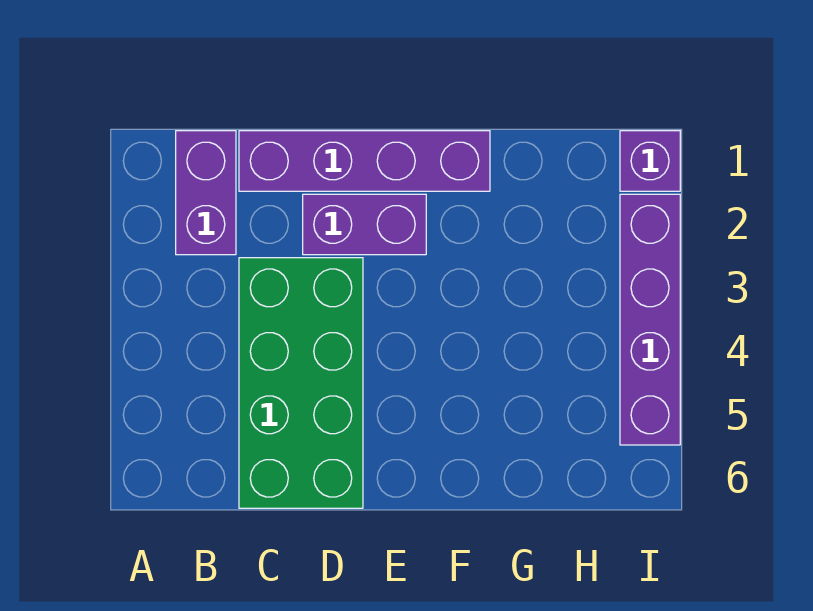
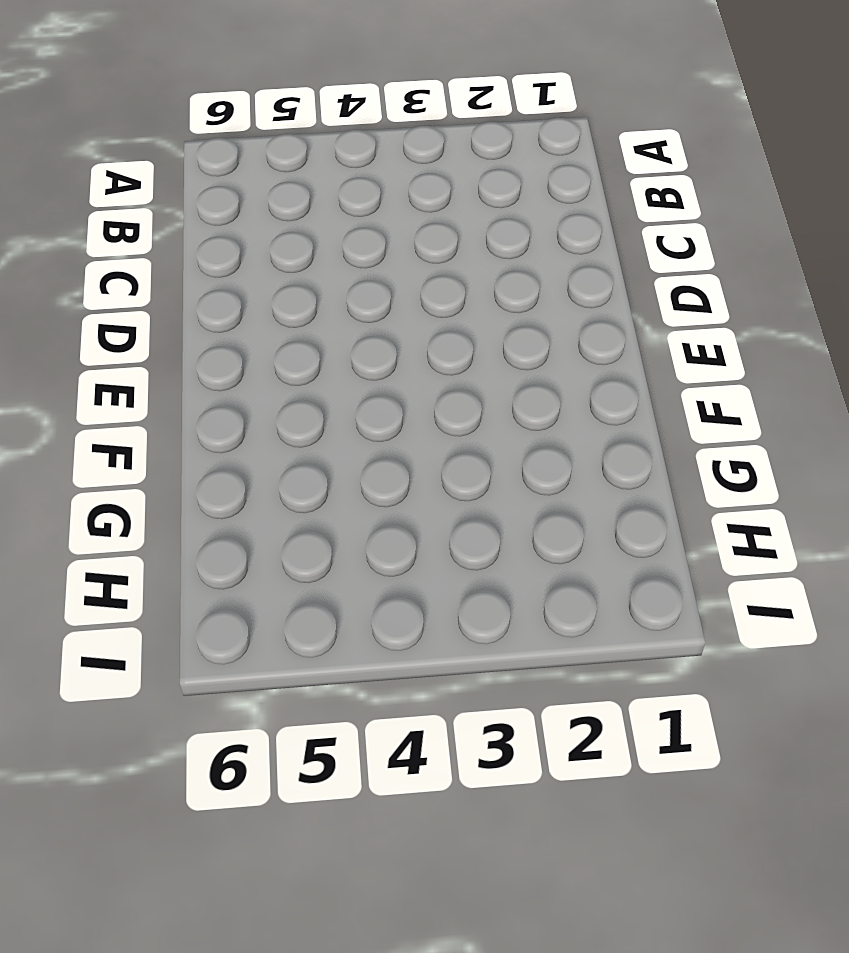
none -> purple 1x2 brick [176,131,236,255]
none -> purple 1x4 brick [239,131,490,191]

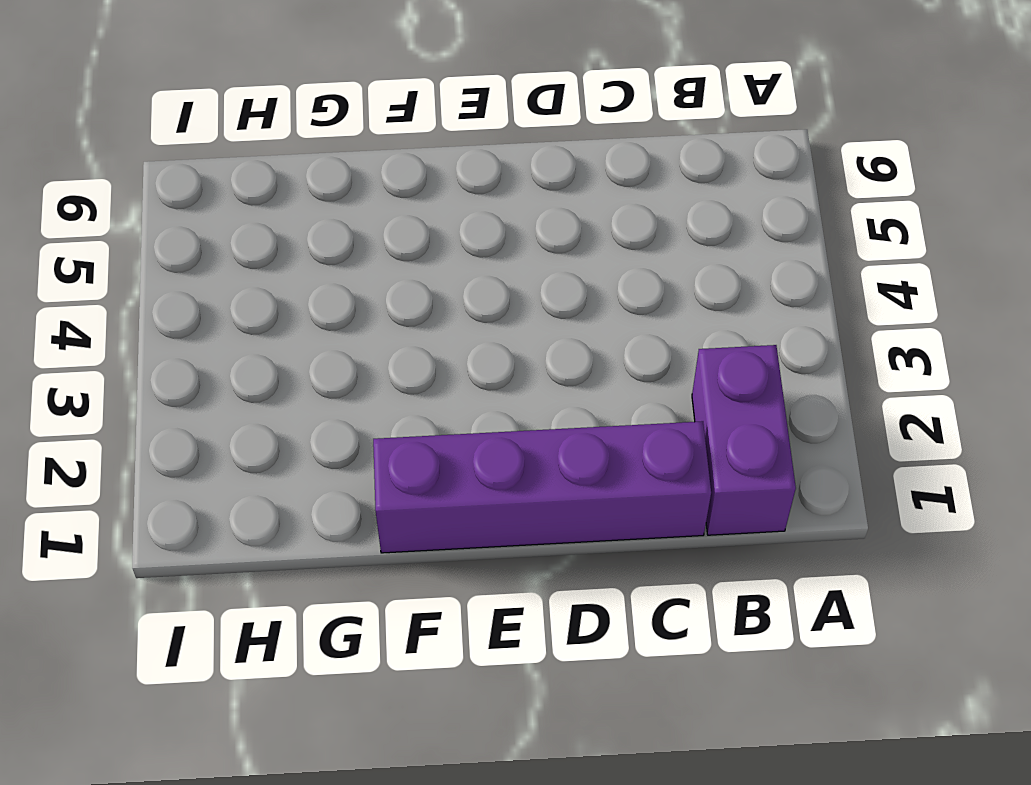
none -> green 2x4 brick [239,258,363,508]
none -> purple 1x2 brick [303,194,426,255]

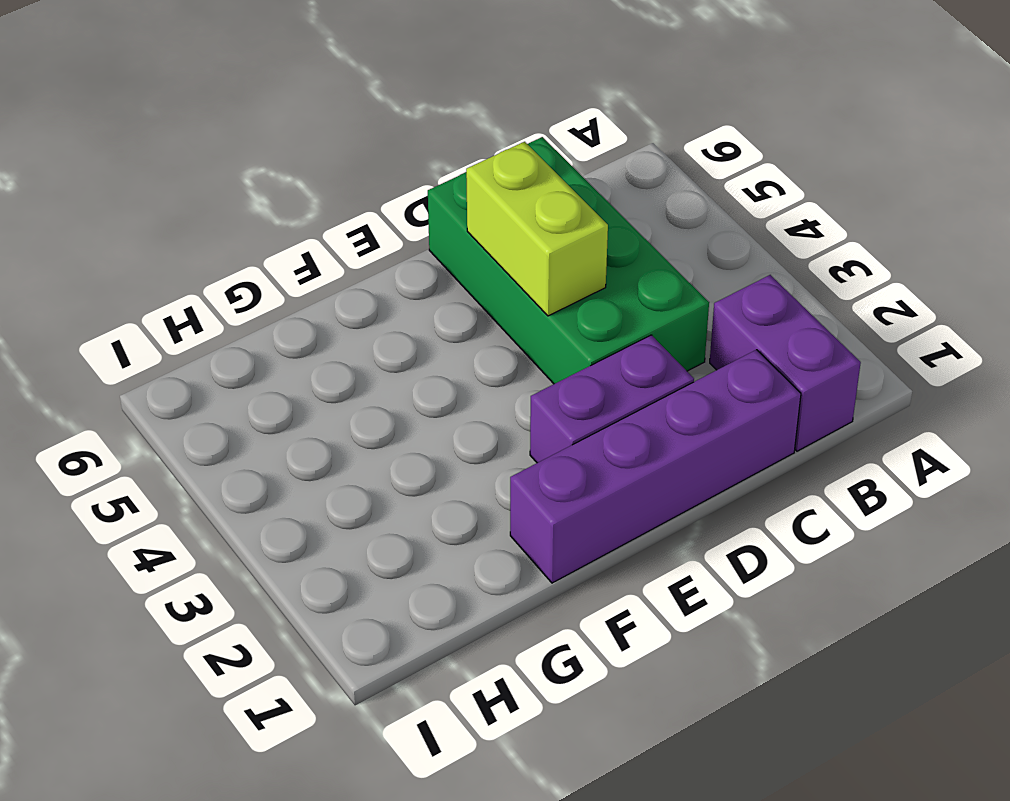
lime 1x2 brick [466,142,608,316] -> none
none -> purple 1x1 brick [620,131,680,191]
none -> purple 1x4 brick [620,194,680,445]

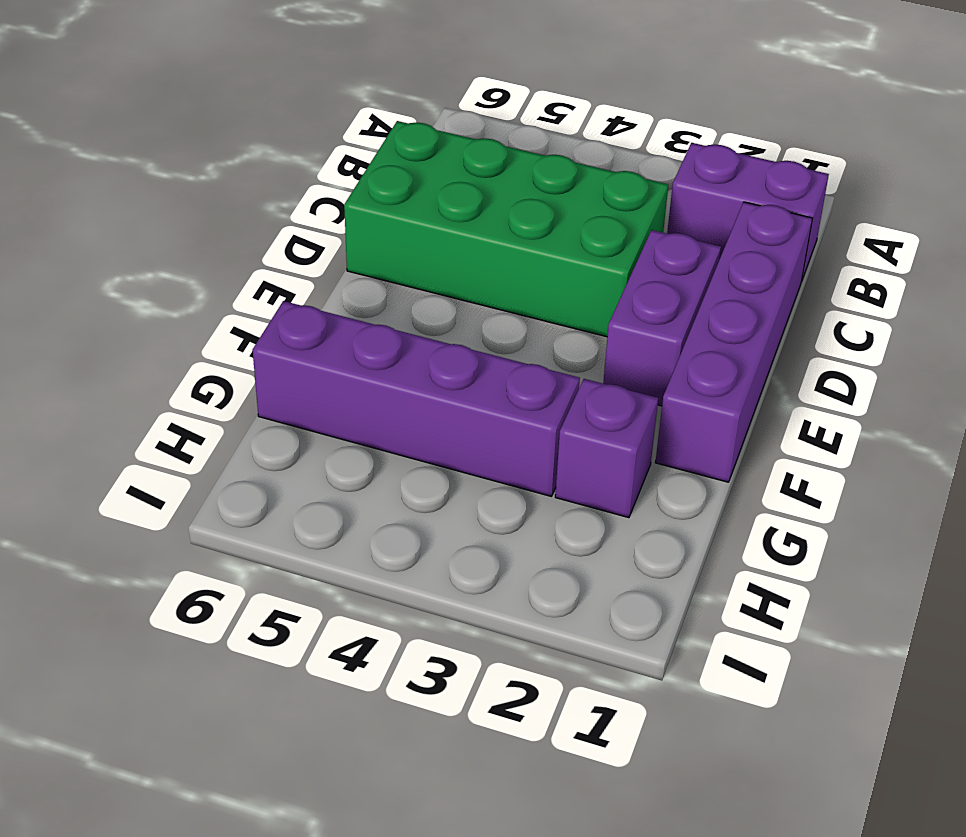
purple 1x1 brick [555,379,658,518] -> purple 1x1 brick moved to [620,131,680,191]
purple 1x4 brick [253,301,580,496] -> purple 1x4 brick moved to [620,194,680,445]

